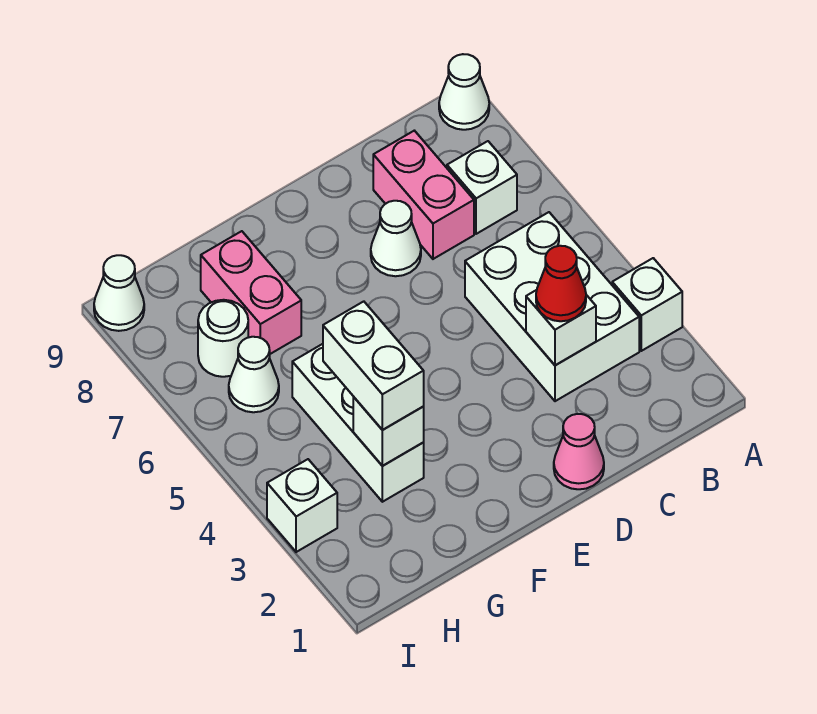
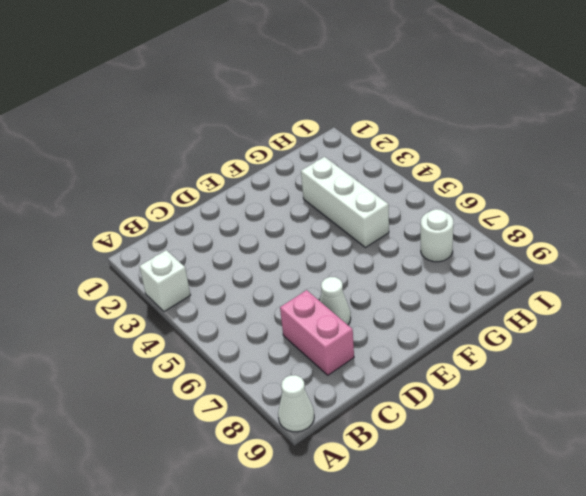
none -> white 2x3 brick [465,212,639,401]
none -> white 1x1 brick [447,141,517,234]
none -> pink 1x1 cone [554,414,604,489]

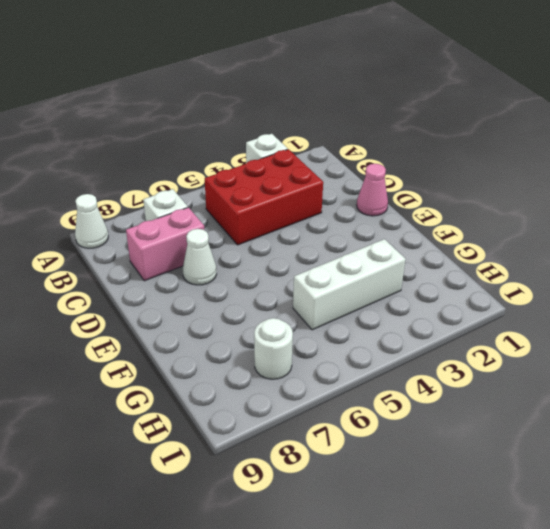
red 2x3 brick [205,149,323,245] -> white 2x3 brick [465,212,639,401]
none -> pink 1x2 brick [201,231,301,354]
none -> white 1x1 cone [229,337,279,412]
none -> white 1x1 brick [267,459,337,552]

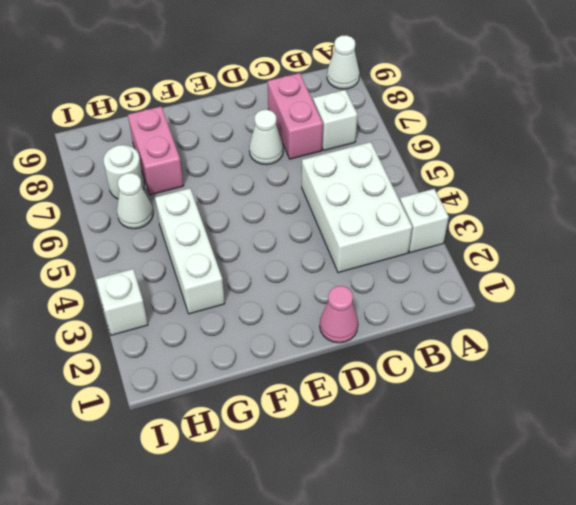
none -> white 1x1 cone [94,255,144,331]
none -> white 1x1 brick [526,290,596,365]
none -> white 1x1 brick [353,397,424,466]

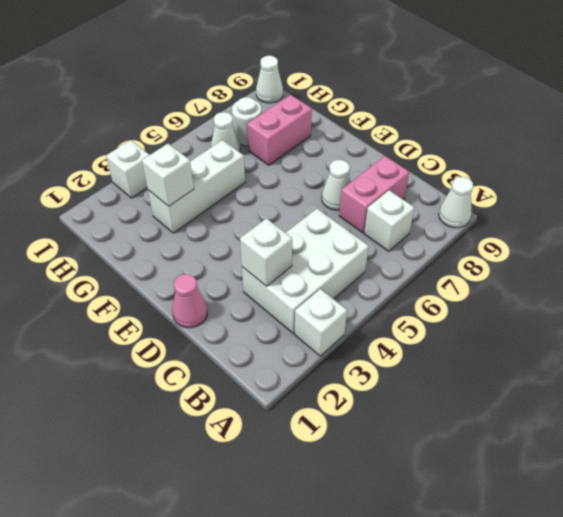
none -> red 1x1 cone [536,246,586,321]
none -> white 1x2 brick [323,301,424,430]

